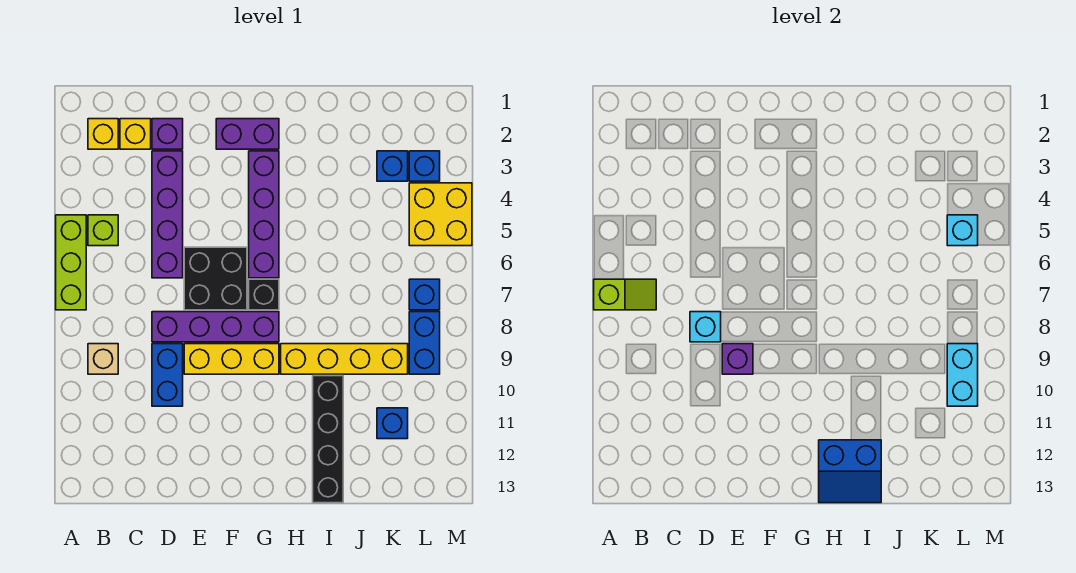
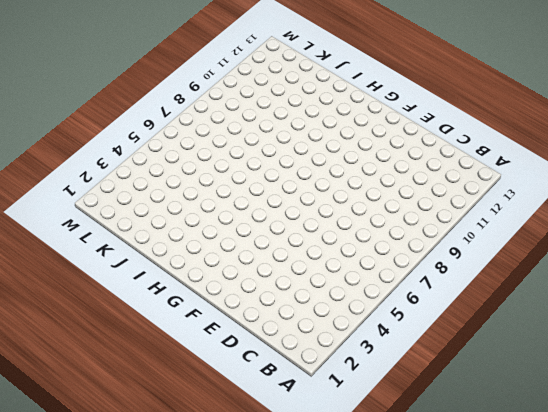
none -> lime 1x3 brick [56,215,86,310]
none -> yellow 1x1 brick [88,119,118,149]
none -> lime 1x1 brick [88,215,118,246]

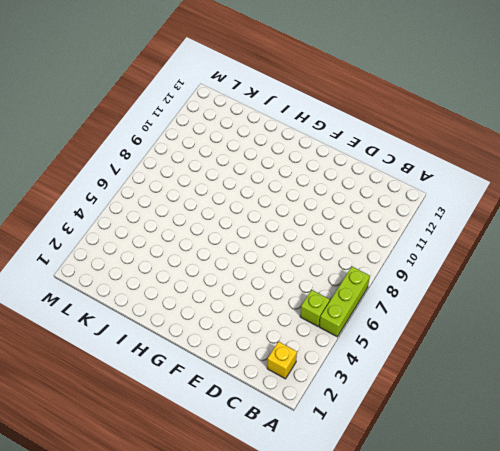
none -> tan 1x1 brick [88,344,118,374]
none -> yellow 1x1 brick [120,119,151,149]
none -> purple 1x1 brick [152,119,183,149]

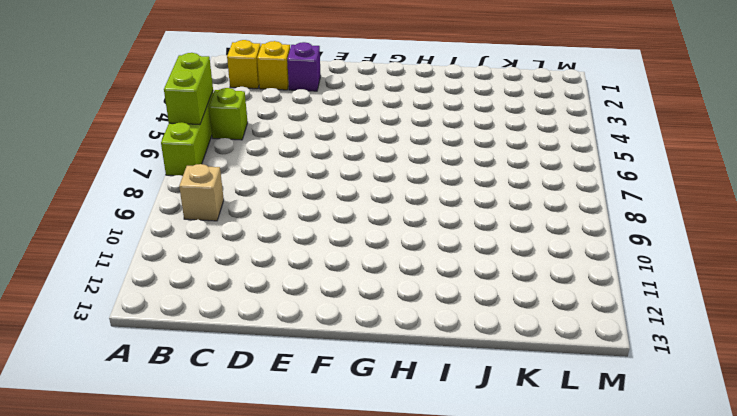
lime 1x2 brick [164,53,213,124] -> none
none -> purple 1x4 brick [152,151,183,278]
none -> purple 1x4 brick [152,312,279,342]
none -> blue 1x2 brick [152,344,183,406]

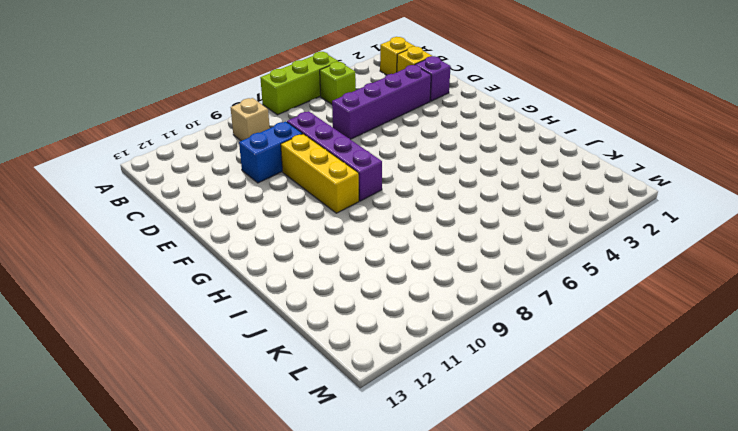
none -> black 2x2 brick [184,247,247,310]
none -> purple 1x2 brick [216,119,279,149]
none -> purple 1x4 brick [249,151,279,278]

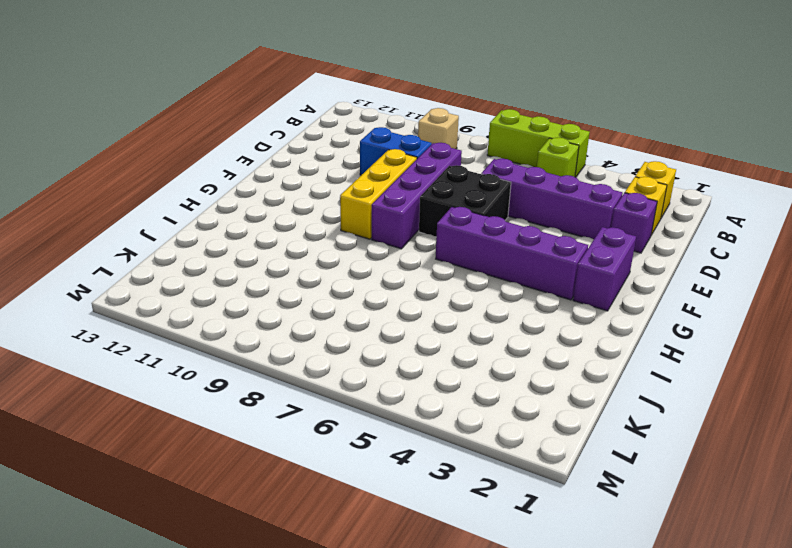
none -> black 1x1 brick [249,279,279,310]
none -> yellow 1x4 brick [281,344,408,374]
none -> black 1x4 brick [313,376,343,503]

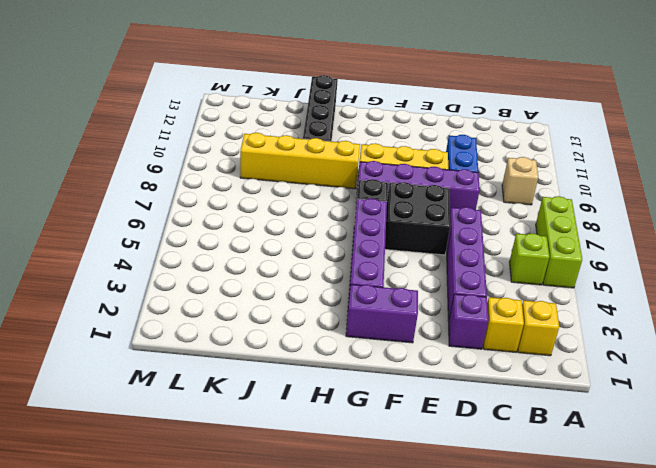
none -> blue 1x1 brick [377,151,408,181]
none -> blue 1x1 brick [377,408,408,439]
none -> blue 1x1 brick [409,151,440,181]

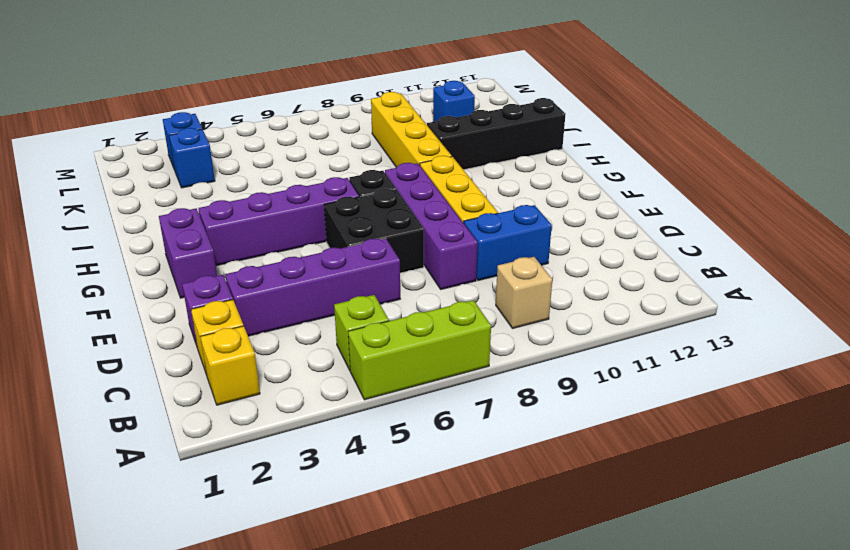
none -> yellow 2x2 brick [409,183,472,246]
none -> blue 1x1 brick [409,279,440,310]
none -> blue 1x2 brick [409,312,440,374]

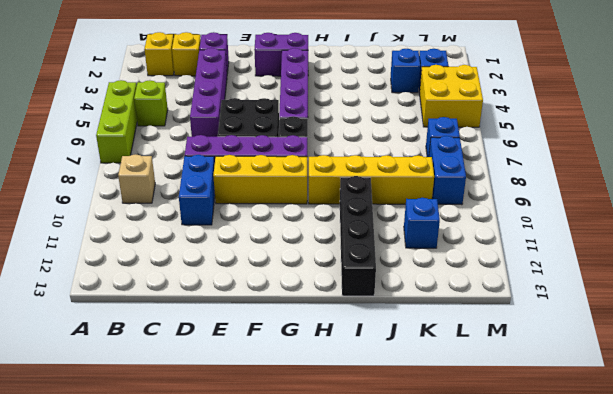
none -> lime 1x2 slope [594,279,656,310]
none -> cyan 1x1 brick [690,312,721,342]
none -> purple 1x1 brick [722,344,753,374]

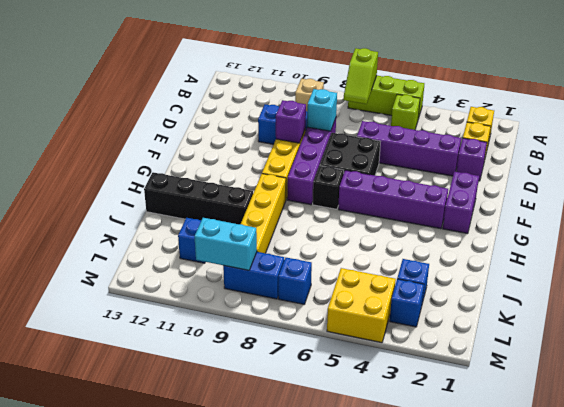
none -> blue 2x2 slope [819,440,881,503]
none -> cyan 1x1 brick [947,215,978,246]

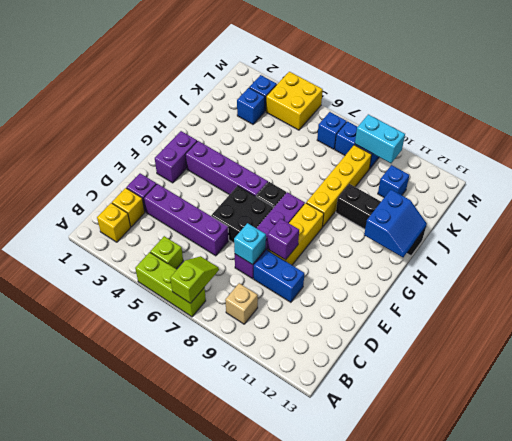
none -> cyan 1x1 brick [947,215,978,246]

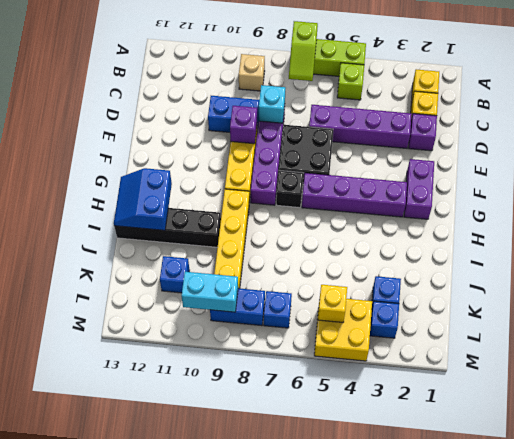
yellow 1x1 brick [318,285,347,322] -> cyan 1x1 brick [947,215,978,246]

